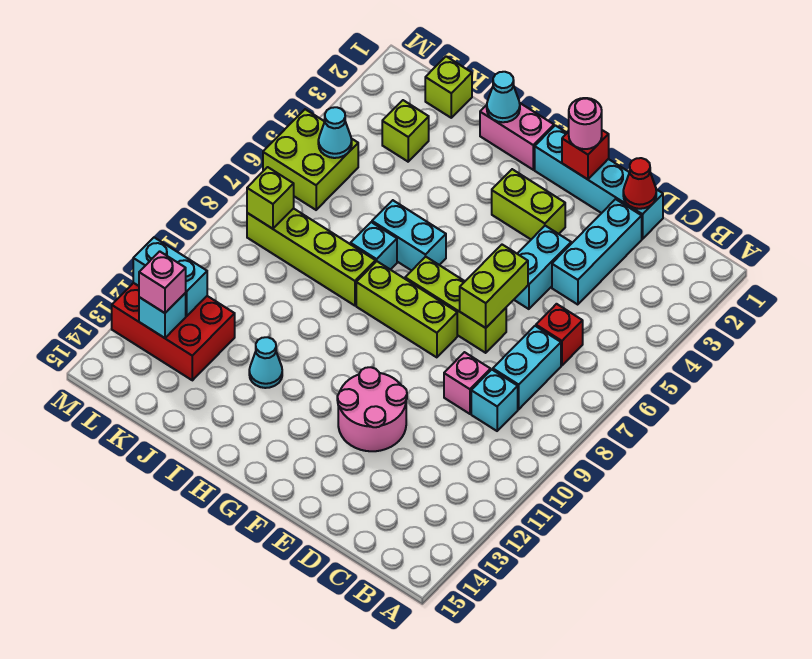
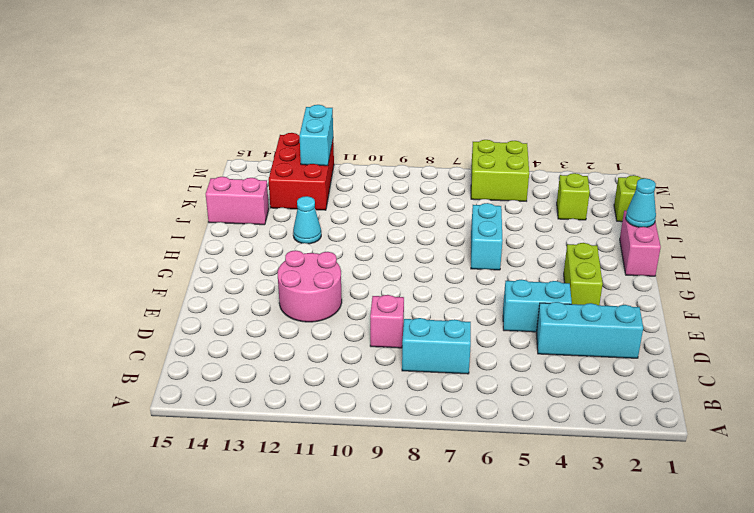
pink 1x2 brick [206,177,269,225] -> none
none -> red 1x1 brick [536,304,583,365]
none -> cyan 1x1 brick [471,370,518,431]
none -> cyan 1x4 brick [535,125,663,239]
none -> lime 1x3 brick [405,257,506,353]

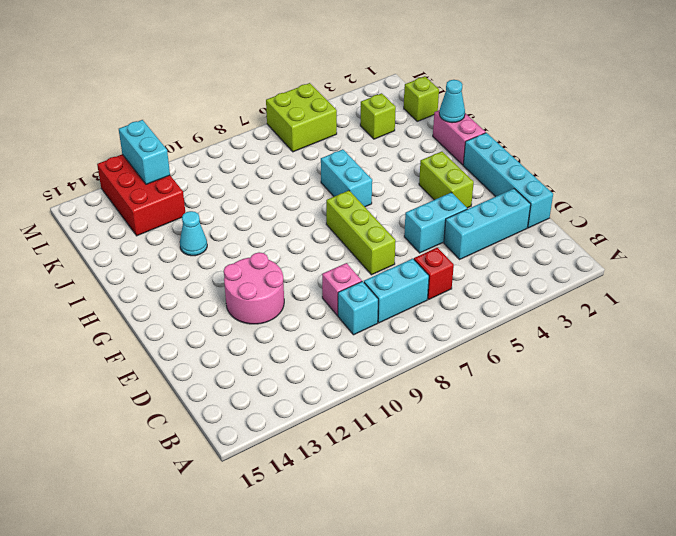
none -> lime 1x3 brick [356,261,457,357]
none -> cyan 1x1 brick [351,222,397,270]
none -> lime 1x4 brick [247,208,376,306]
none -> red 1x1 cone [623,158,656,209]

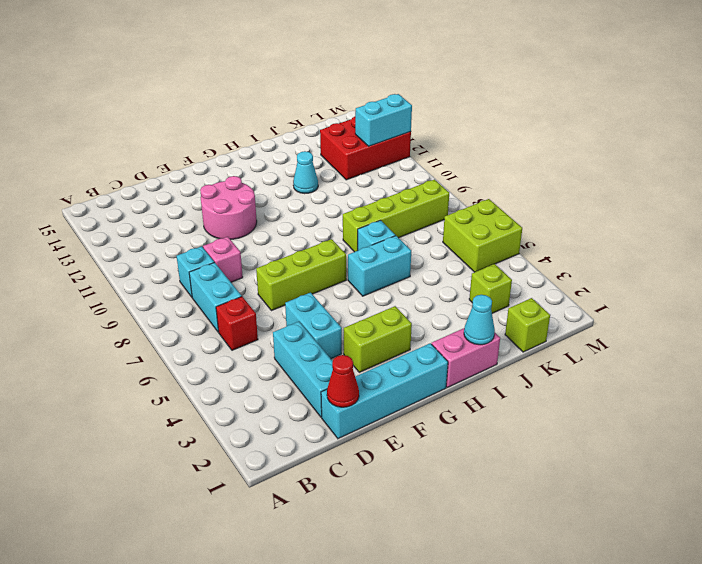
none -> lime 1x3 brick [356,261,457,357]
none -> lime 1x2 brick [460,245,528,328]
none -> red 1x1 brick [562,130,609,179]
none -> cyan 1x1 cone [318,107,352,158]

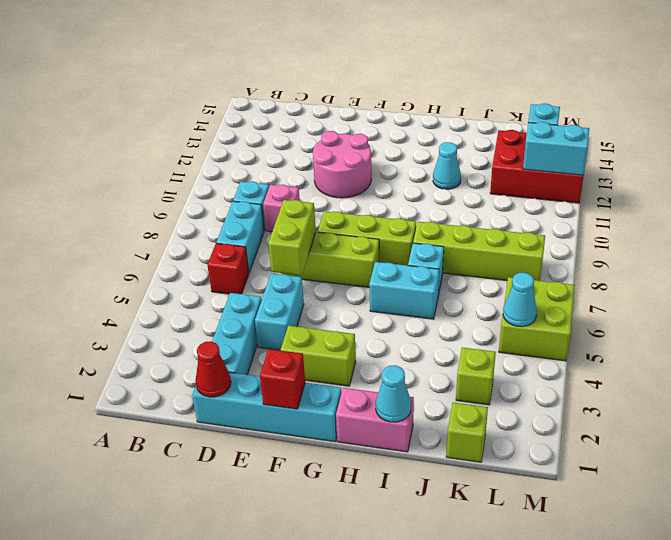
none -> lime 1x1 brick [247,167,294,229]
none -> pink 1x1 round brick [569,98,602,149]
none -> pink 1x1 brick [139,251,186,313]

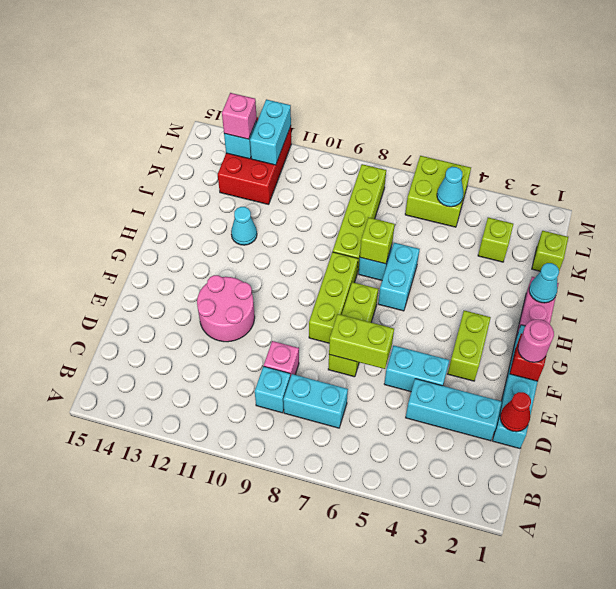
lime 1x1 brick [360,217,395,264] -> lime 1x1 brick moved to [247,167,294,229]
none -> red 1x1 brick [536,304,583,365]

